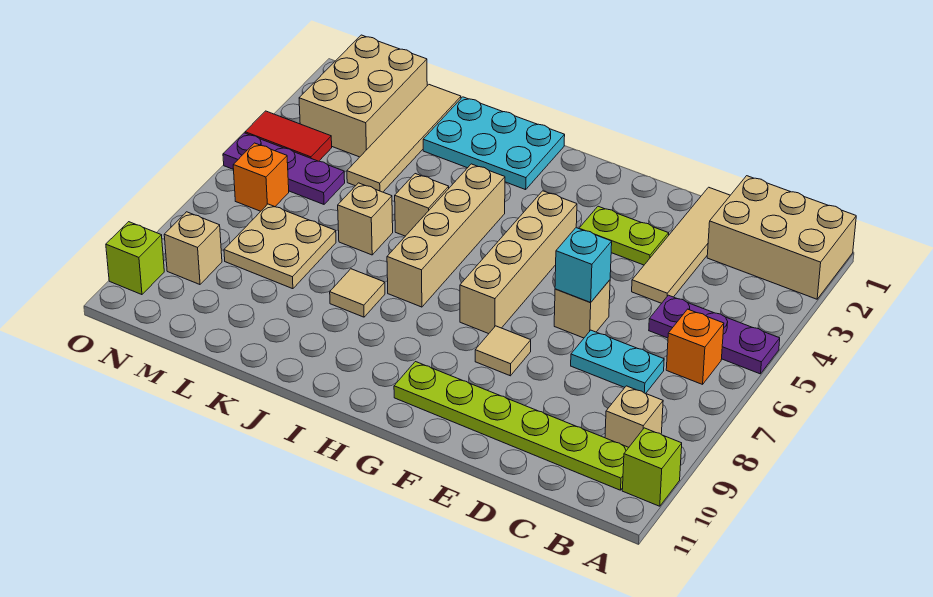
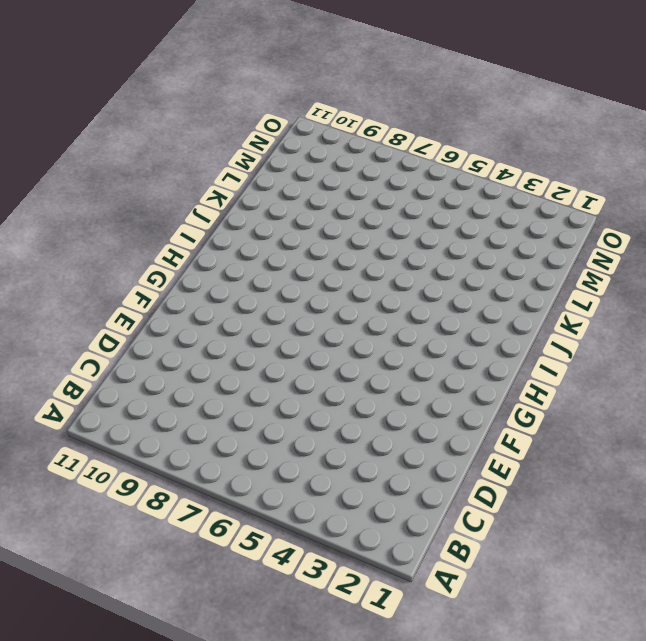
none -> tan 2x3 brick [707,176,856,299]
none -> purple 1x3 plate [649,295,780,374]
none -> lime 1x1 brick [622,428,682,506]

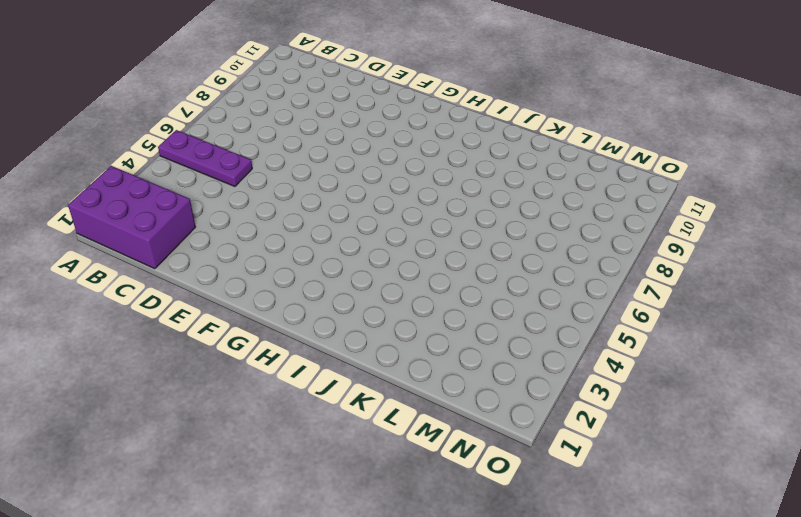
purple 2x3 brick [68,166,195,269] -> tan 2x3 brick [707,176,856,299]
none -> lime 1x1 brick [622,428,682,506]
none -> orange 1x1 brick [666,309,724,384]
none -> tan 1x1 brick [605,386,663,447]

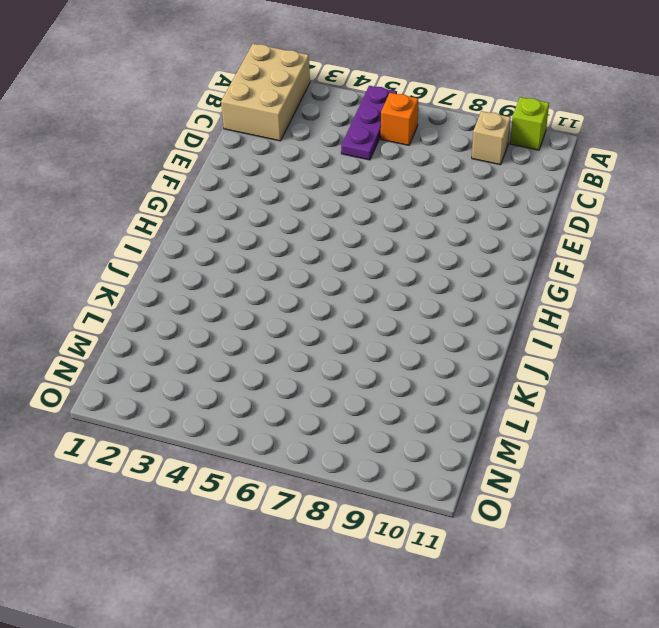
none -> lime 1x6 plate [394,362,629,490]
none -> cyan 1x2 plate [571,330,664,393]
none -> tan 1x4 tile [632,187,730,303]

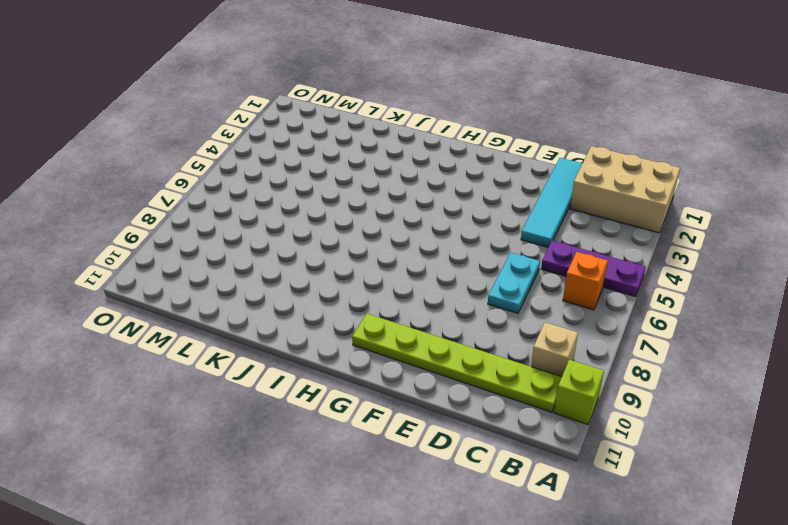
cyan 1x4 tile [521,158,582,247] -> tan 1x4 tile [632,187,730,303]
cyan 1x2 plate [488,253,540,313] -> cyan 1x2 plate turned to [571,330,664,393]
none -> lime 1x2 plate [579,206,669,265]
none -> tan 1x1 brick [554,280,610,338]
none -> tan 1x1 tile [475,326,531,376]

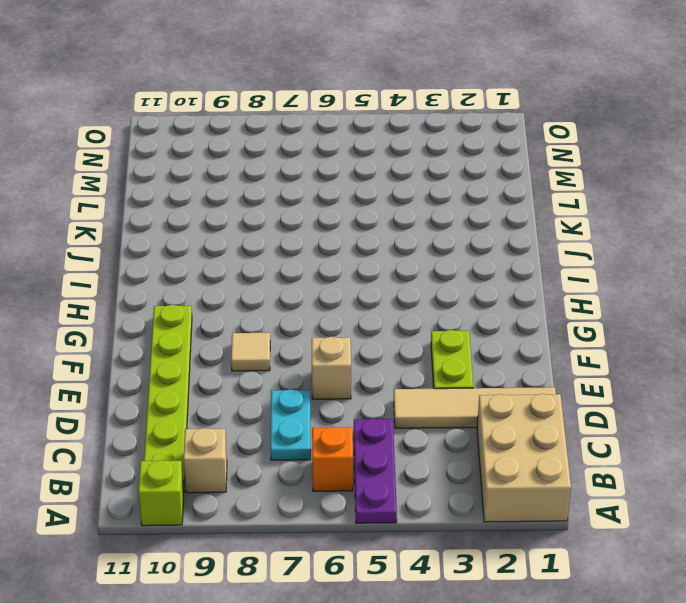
none -> tan 1x4 brick [460,191,577,334]
none -> cyan 2x3 plate [423,97,565,190]
none -> tan 1x4 brick [387,164,505,307]

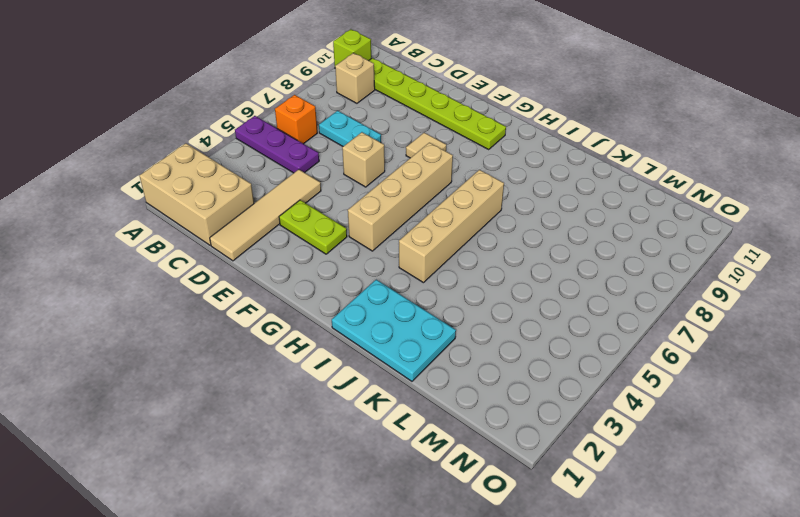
none -> tan 1x1 brick [395,174,449,236]
none -> tan 1x1 tile [330,269,385,317]
none -> tan 1x1 brick [338,183,393,255]

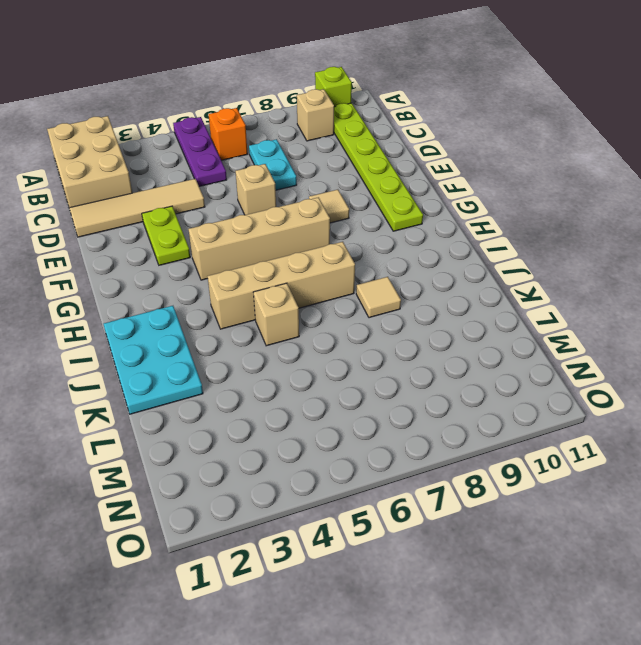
none -> tan 1x1 brick [338,183,393,255]
none -> tan 1x4 tile [347,85,461,192]
none -> tan 2x2 plate [224,204,336,289]

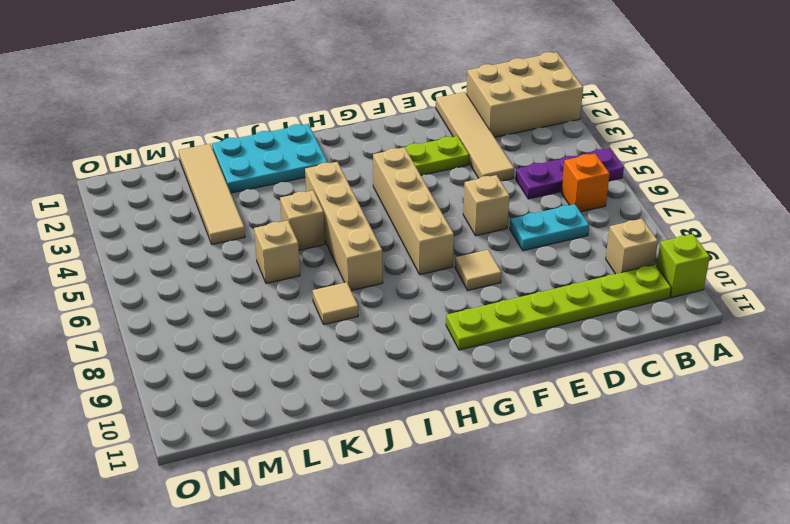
none -> tan 2x2 plate [224,204,336,289]
none -> tan 2x3 brick [299,35,427,157]
none -> purple 1x3 plate [223,133,345,204]

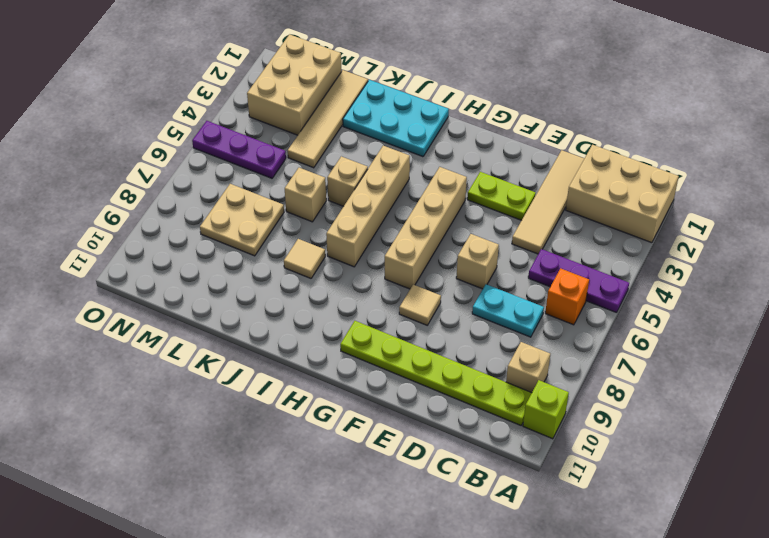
none -> red 1x2 tile [245,111,332,161]
none -> orange 1x1 brick [233,143,289,211]
none -> tan 1x1 brick [164,212,222,285]

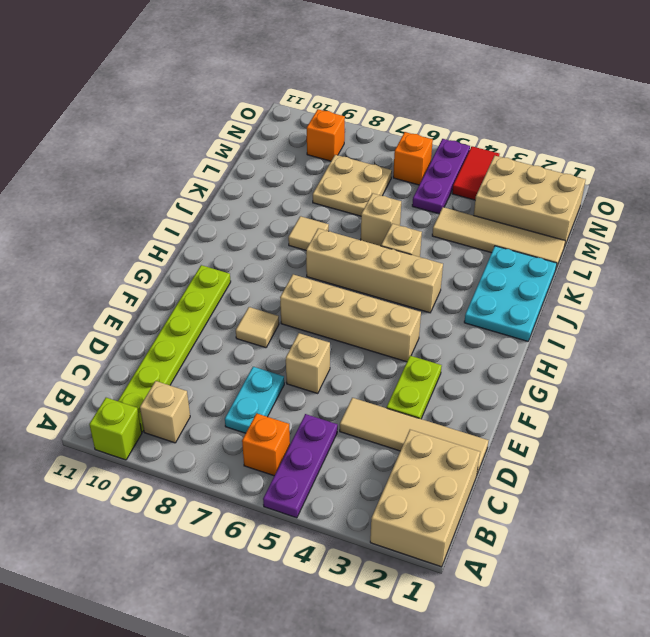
orange 1x1 brick [307,109,345,161] -> tan 1x1 brick [164,212,222,285]
none -> lime 1x1 brick [106,222,164,295]
none -> cyan 1x1 brick [555,228,612,303]

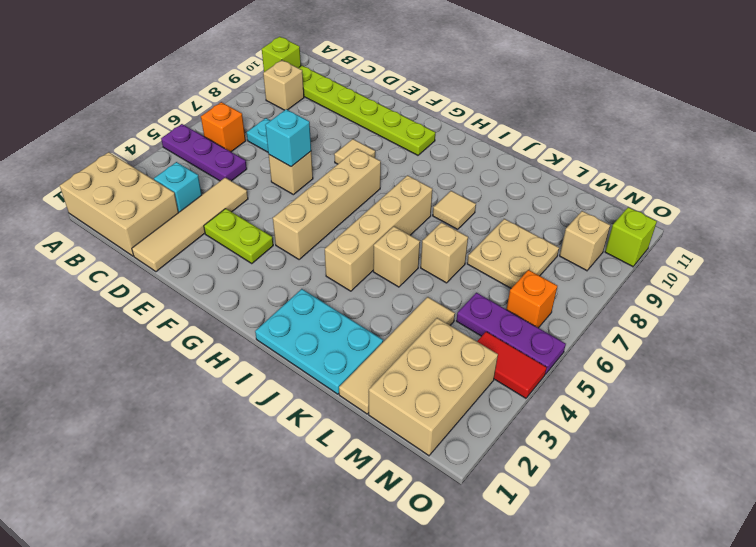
cyan 1x1 brick [154,162,202,212] -> none

